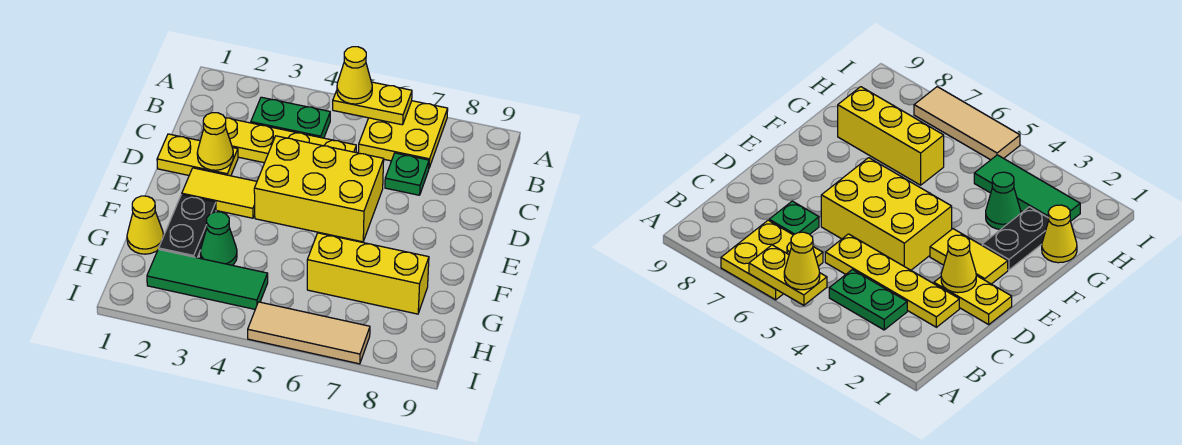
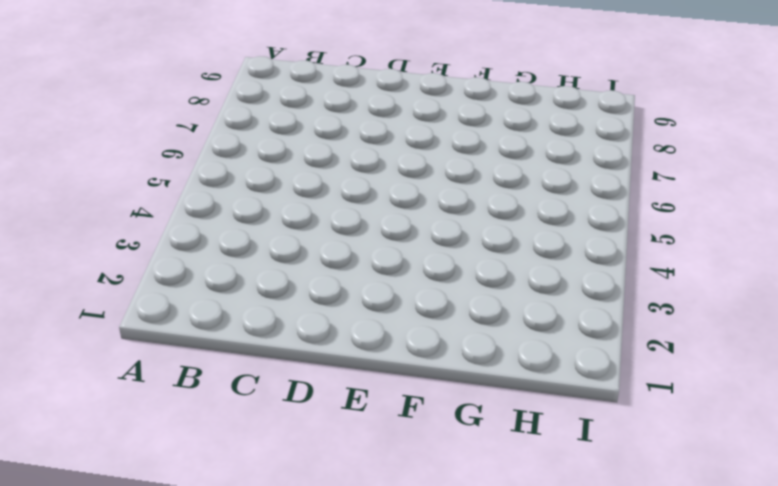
none -> yellow 2x2 plate [358,101,448,167]
none -> green 1x2 plate [251,97,330,138]
none -> yellow 1x4 plate [226,118,356,163]

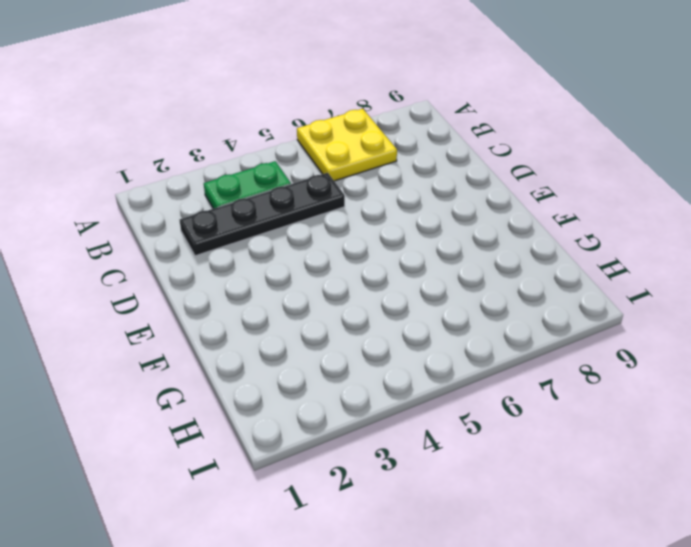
black 1x4 plate [180,173,345,256] -> yellow 1x4 plate [226,118,356,163]
none -> green 1x1 plate [385,153,429,195]
none -> yellow 1x2 plate [157,134,238,176]
none -> yellow 2x3 brick [254,136,384,242]

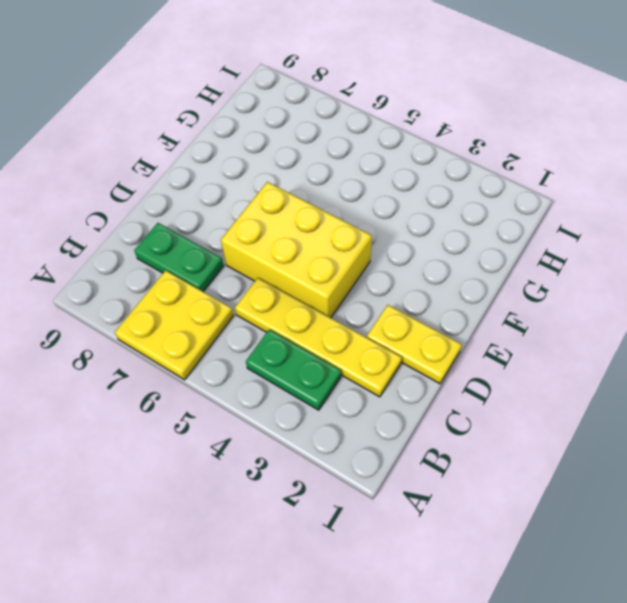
green 1x2 plate [134,223,224,292] -> green 1x1 plate [385,153,429,195]
none -> yellow 1x2 tile [182,168,257,218]
none -> black 1x2 plate [159,195,216,258]
none -> yellow 1x1 cone [127,196,164,254]

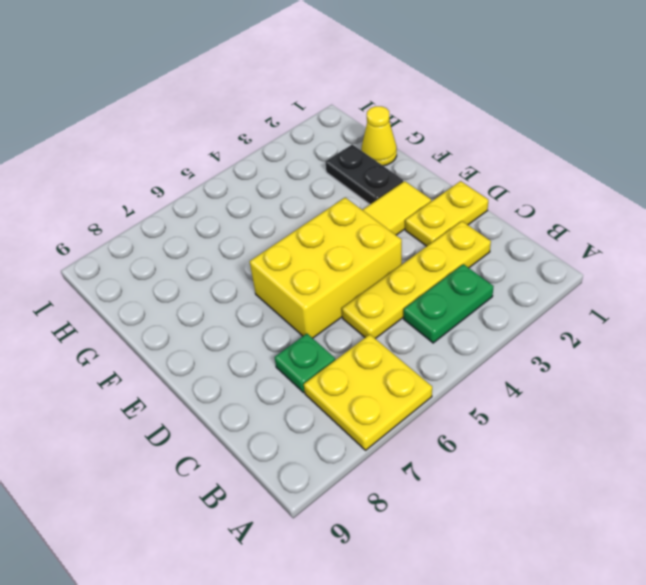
none -> green 1x1 cone [200,212,237,265]
none -> yellow 1x3 brick [307,233,429,314]
none -> green 1x3 tile [147,249,268,309]

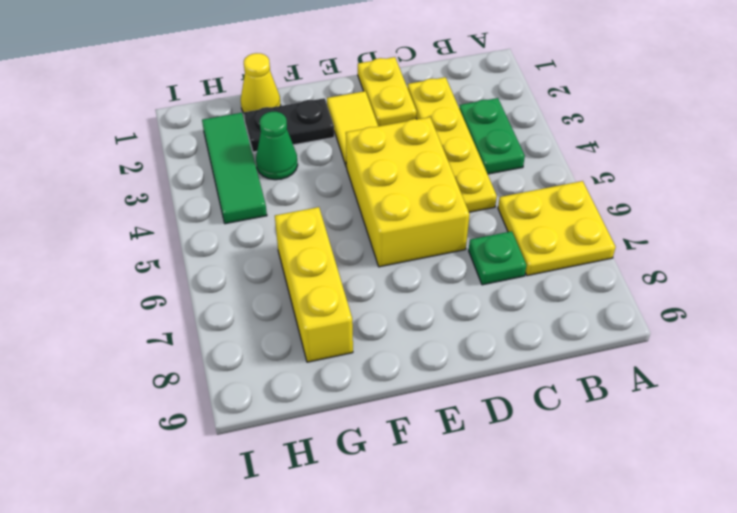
none -> tan 1x3 tile [248,302,370,364]
none -> yellow 1x2 plate [333,82,412,125]
none -> yellow 1x1 cone [197,113,233,170]

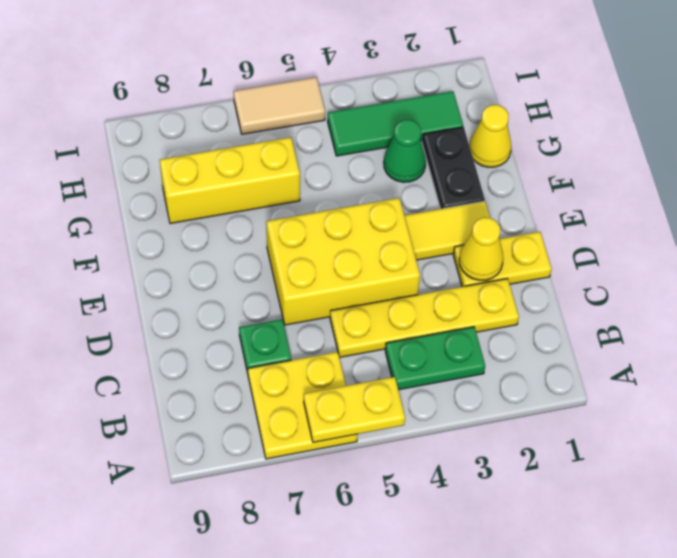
tan 1x2 tile [233,77,325,134] -> tan 1x3 tile [248,302,370,364]
none -> yellow 1x1 cone [337,47,372,104]

